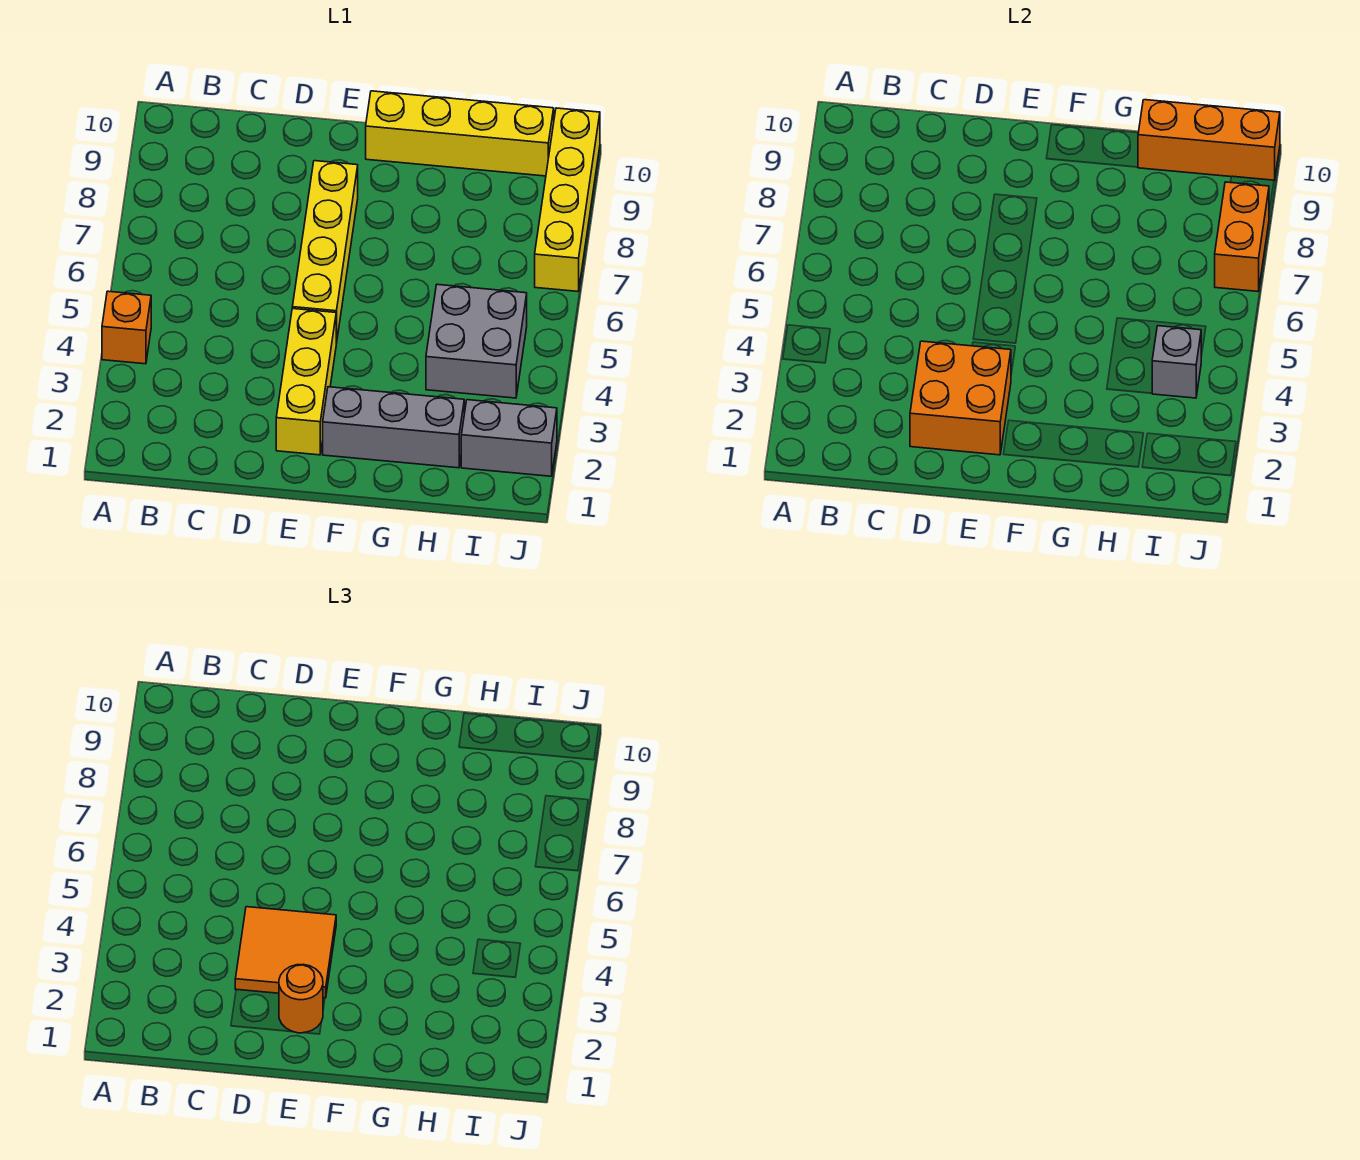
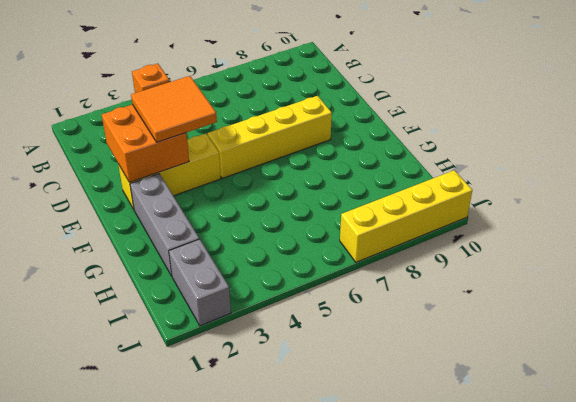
none -> yellow 1x4 brick [366,91,554,176]
none -> grey 2x2 brick [426,284,527,398]
none -> orange 1x3 brick [1138,100,1280,180]

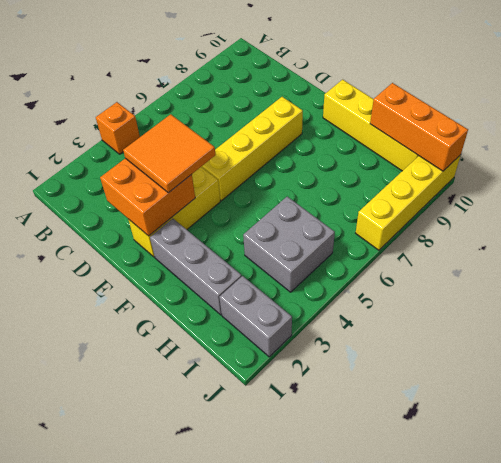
none -> grey 1x1 brick [1152,326,1201,398]
none -> orange 1x2 brick [1215,182,1269,291]
none -> orange 1x1 round brick [279,964,323,1033]

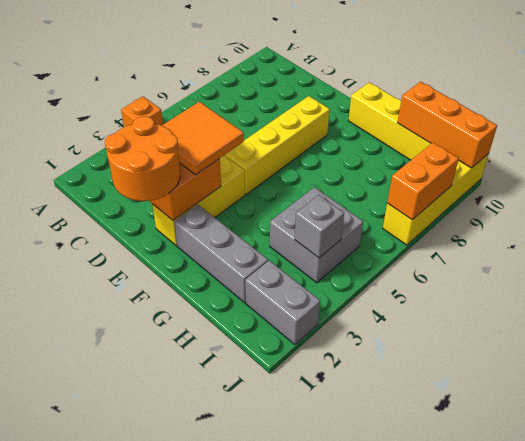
orange 2x2 round brick [105,116,180,201] -> orange 1x1 round brick [279,964,323,1033]

